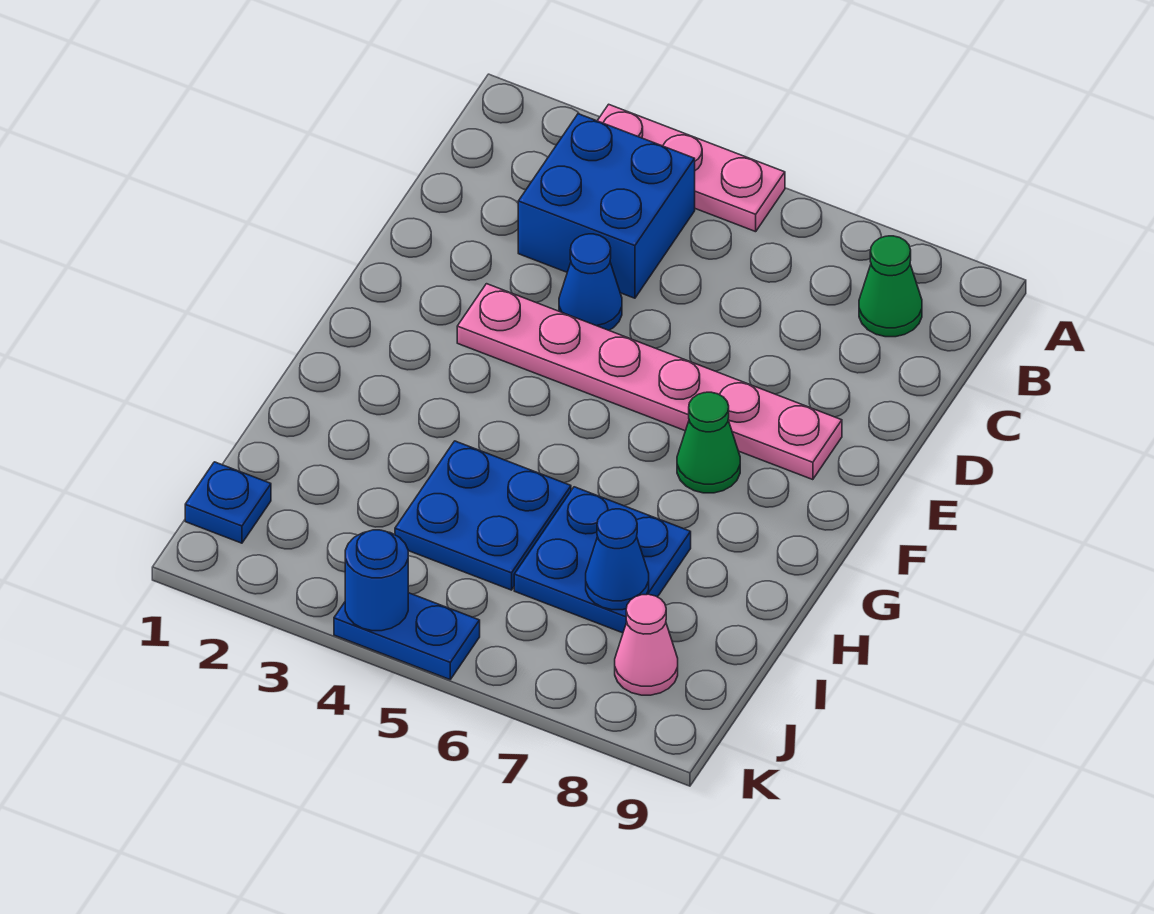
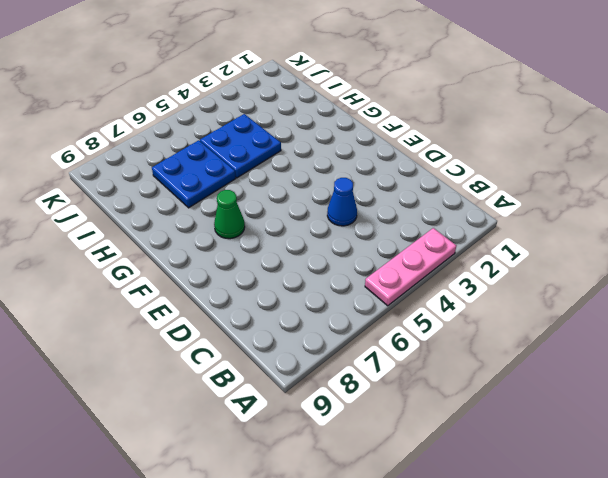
none -> blue 2x2 brick [518,114,695,298]
none -> green 1x1 cone [859,236,922,337]
none -> pink 1x6 plate [457,284,842,480]

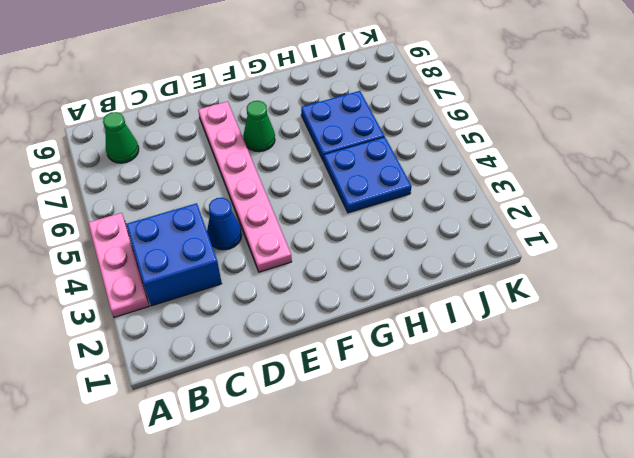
none -> blue 1x1 plate [185,462,271,543]
none -> pink 1x1 cone [615,594,678,695]
none -> blue 1x2 plate [334,593,480,679]

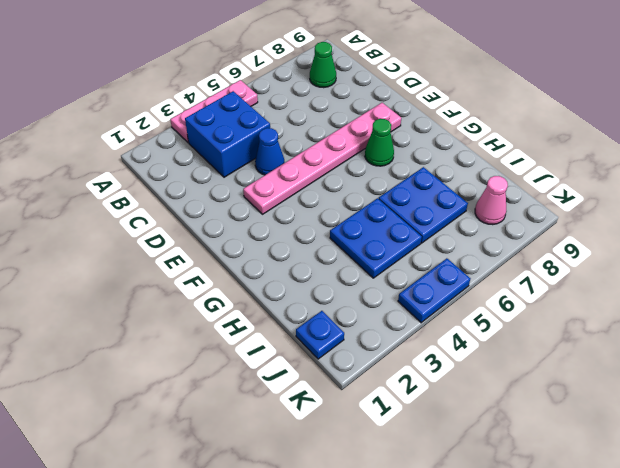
none -> blue 1x1 cone [586,509,649,610]
none -> blue 1x1 round brick [345,530,408,631]

